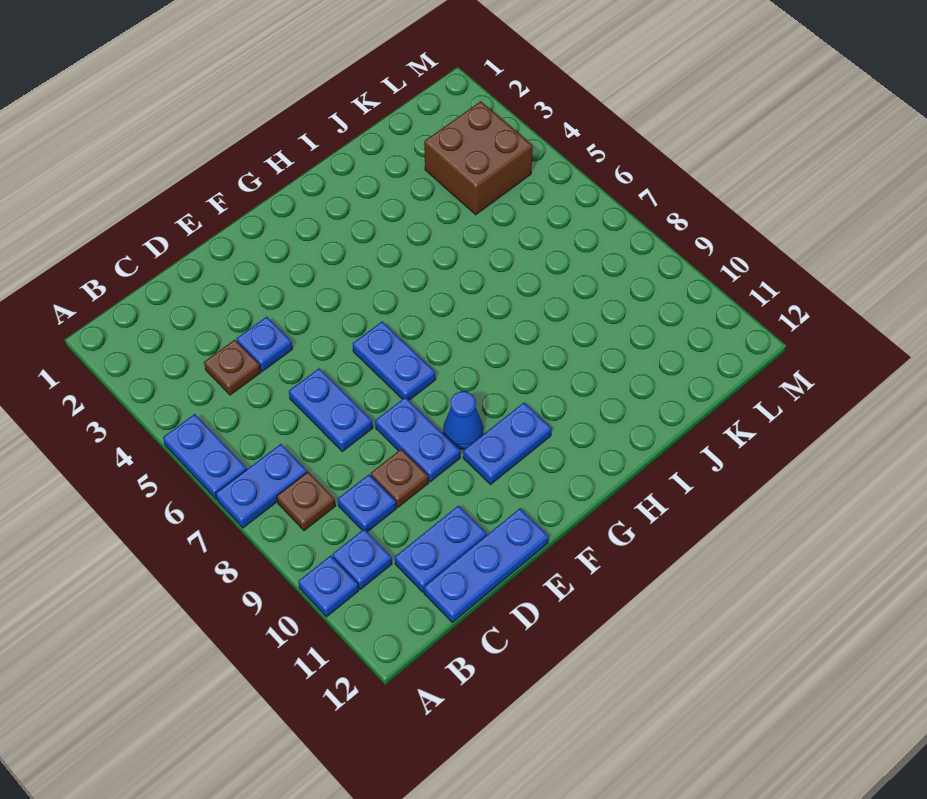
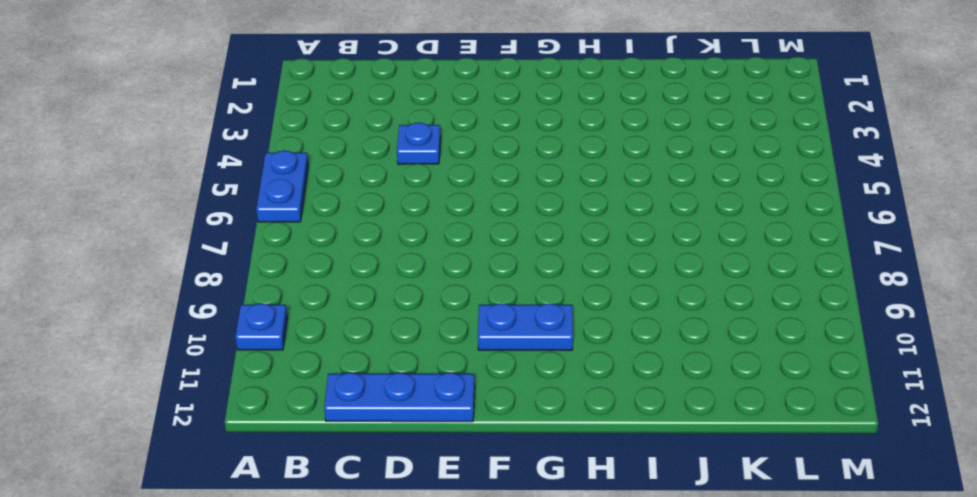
none -> blue 1x2 plate [216,444,307,528]
none -> brown 1x1 plate [277,472,336,531]
none -> blue 1x1 plate [332,529,392,589]

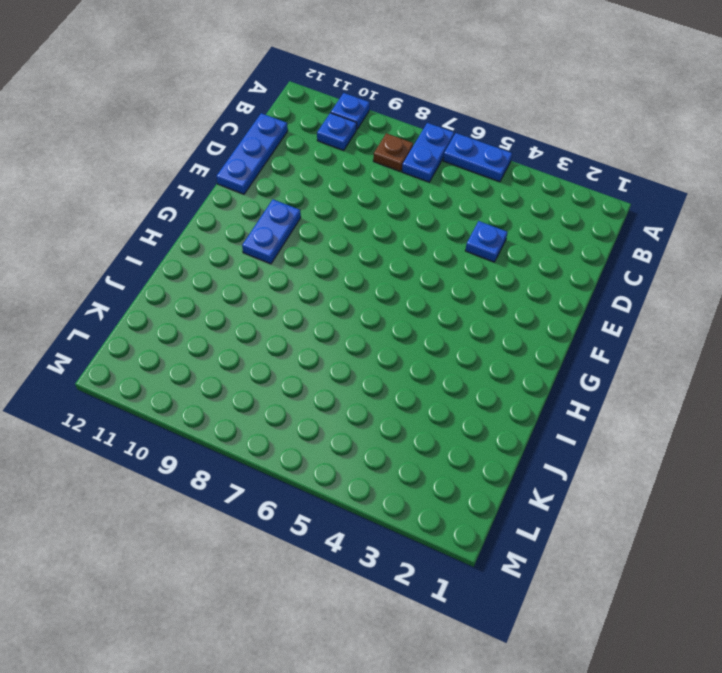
none -> brown 1x1 plate [204,340,261,395]
none -> blue 1x1 plate [338,475,396,532]
none -> blue 1x2 plate [395,506,487,592]

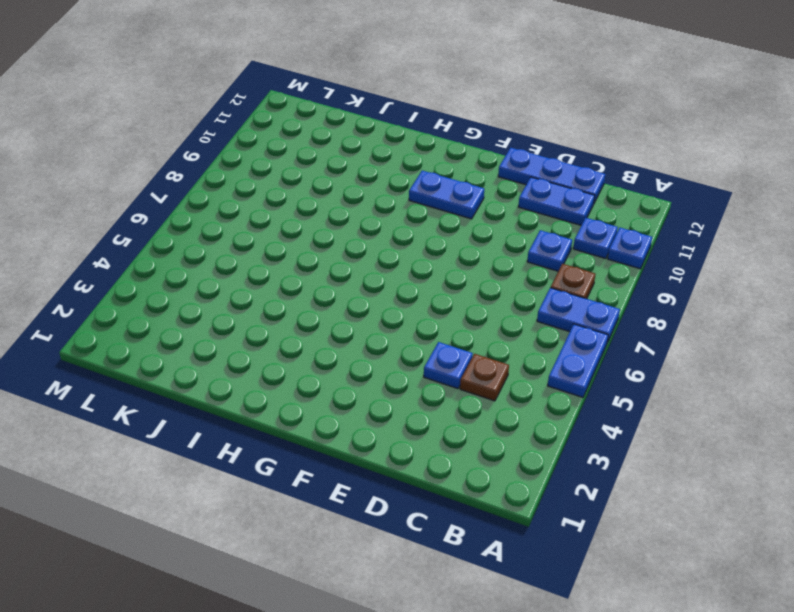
none -> blue 1x2 plate [289,368,373,451]
none -> brown 1x1 plate [371,449,429,507]
none -> blue 1x2 plate [375,397,460,482]

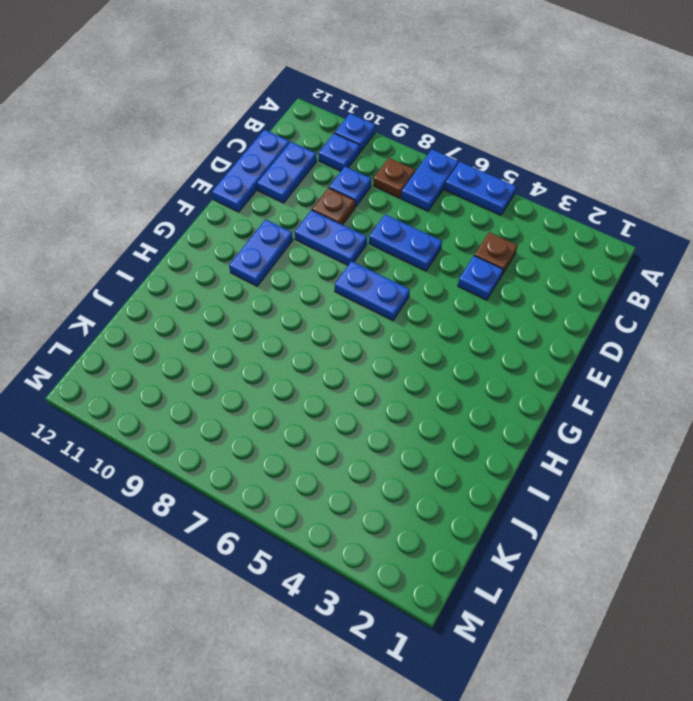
none -> blue 1x1 cone [443,391,483,450]
none -> brown 2x2 brick [424,101,533,215]

